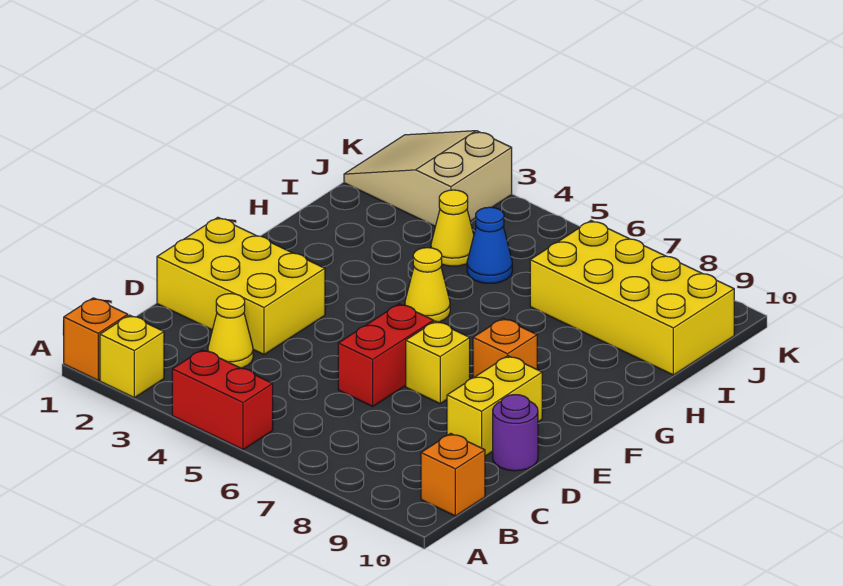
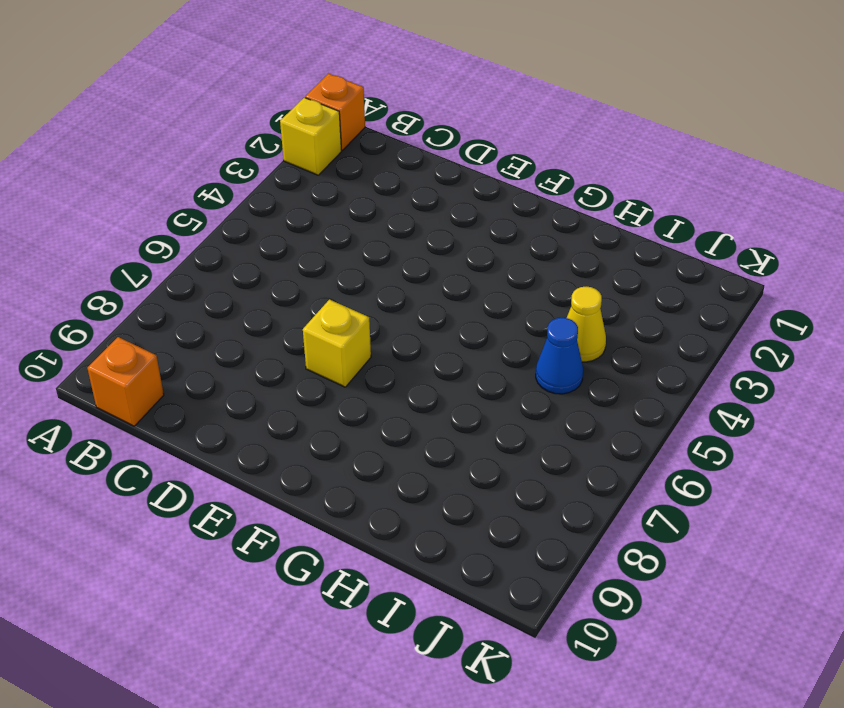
none -> red 1x2 brick [172,350,273,450]
none -> yellow 1x1 cone [208,294,253,368]
none -> yellow 2x3 brick [157,217,325,355]

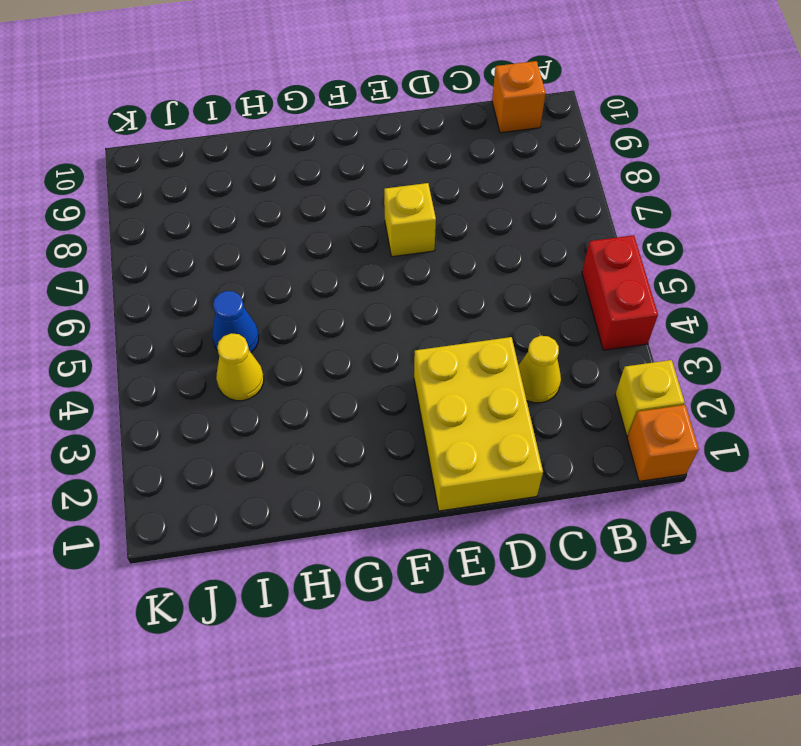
none -> red 1x2 brick [338,304,434,406]
none -> yellow 1x2 brick [447,356,542,456]
none -> purple 1x1 round brick [493,395,538,471]

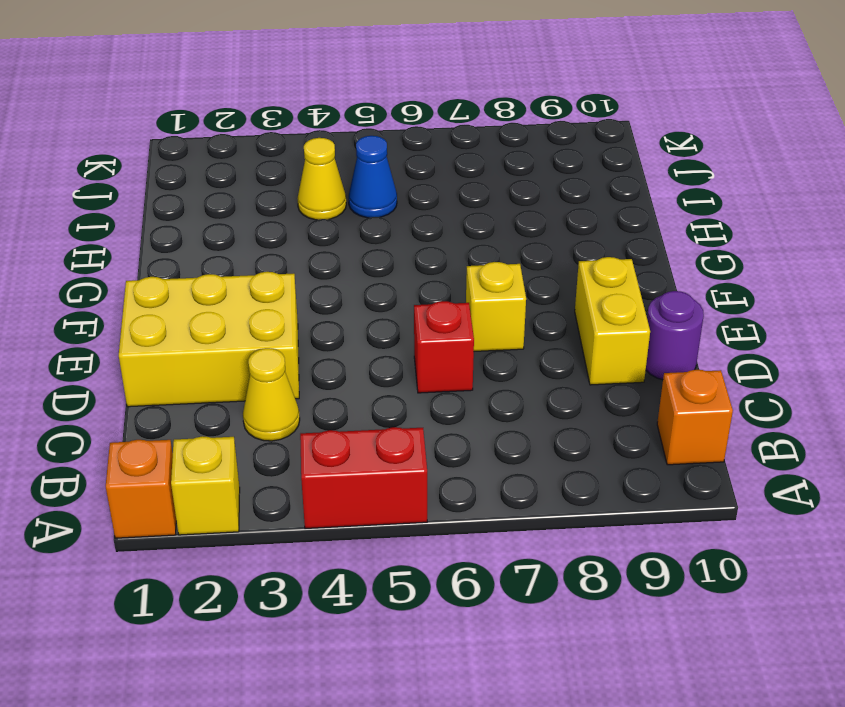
red 1x1 brick [414,301,474,393] -> red 1x2 brick [338,304,434,406]
none -> orange 1x1 brick [473,318,537,378]
none -> yellow 1x1 cone [405,248,450,322]
none -> yellow 2x4 brick [530,221,734,375]

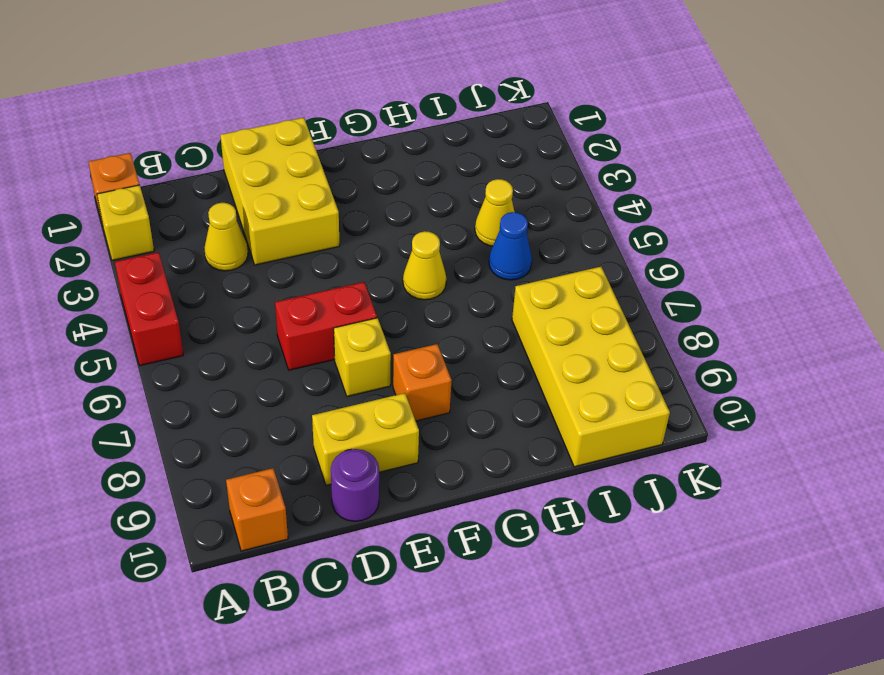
none -> tan 2x3 slope [344,131,512,226]

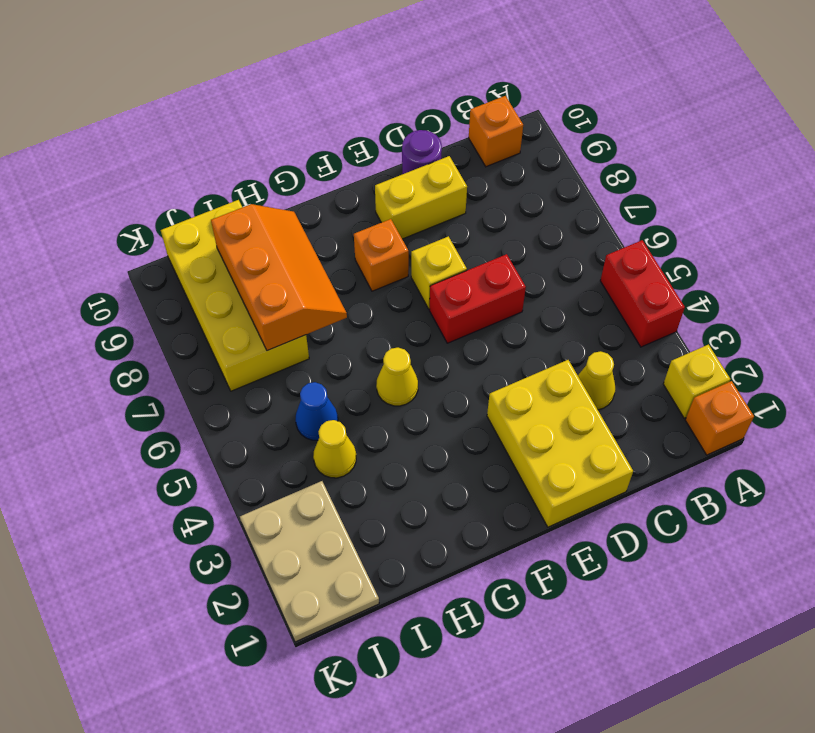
orange 2x3 slope [211,204,347,351] -> none
tan 2x3 plate [240,481,379,642] -> tan 2x3 slope [344,131,512,226]

